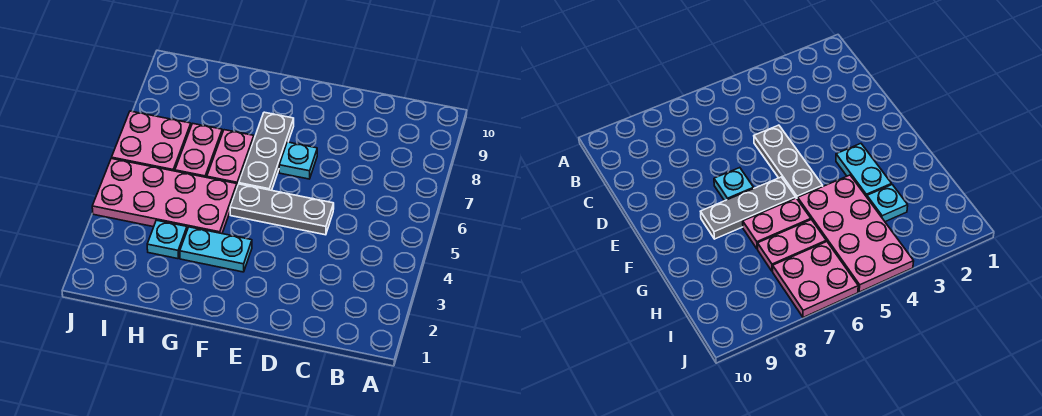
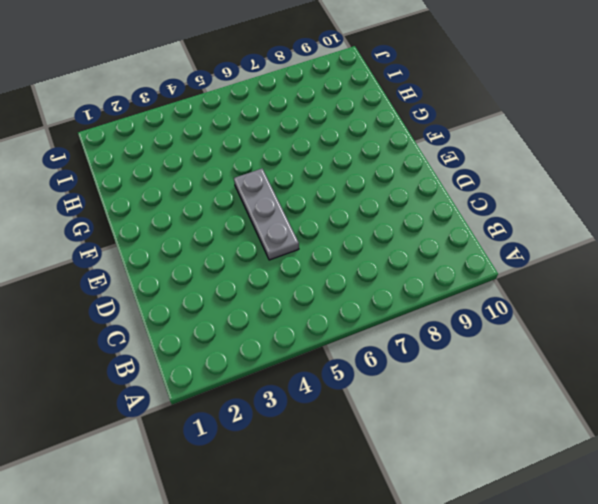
none -> cyan 1x1 plate [279,142,317,179]
none -> cyan 1x2 plate [180,227,252,272]

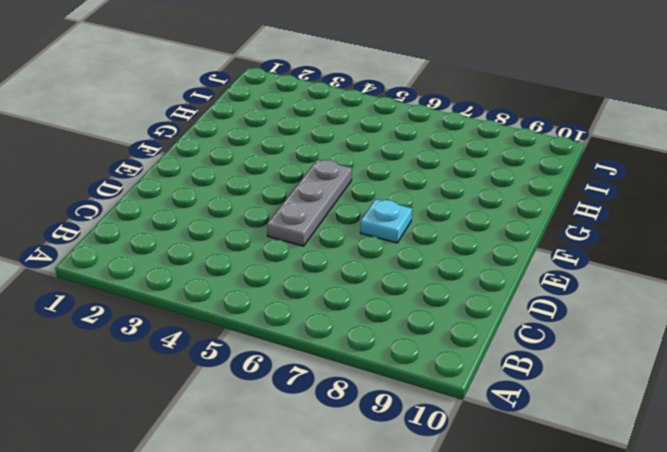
none -> cyan 1x2 plate [180,227,252,272]
none -> grey 1x3 plate [239,112,294,190]

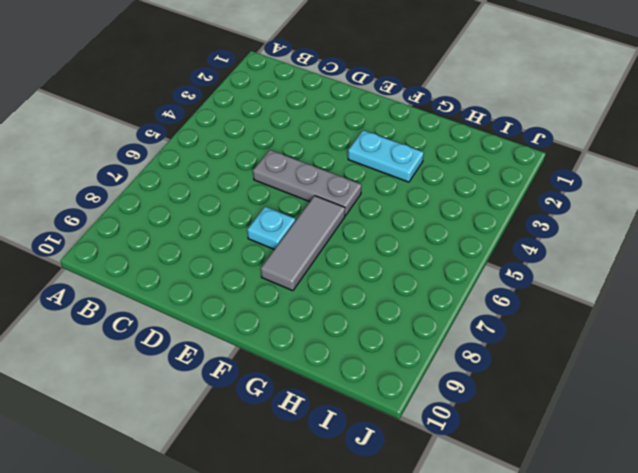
grey 1x3 tile [261,196,345,291] -> grey 1x3 plate [239,112,294,190]
none -> pink 2x4 plate [92,158,237,234]
none -> pink 1x2 plate [207,130,254,186]

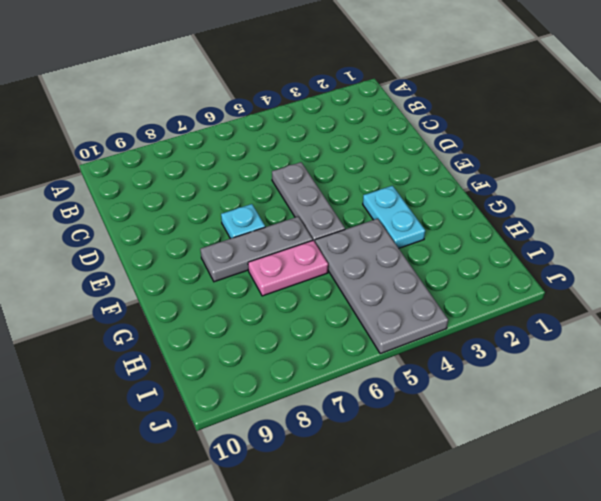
grey 2x4 plate [315,219,448,354] -> pink 2x4 plate [92,158,237,234]
none -> cyan 1x1 plate [147,220,187,259]
none -> pink 1x2 plate [175,123,222,178]

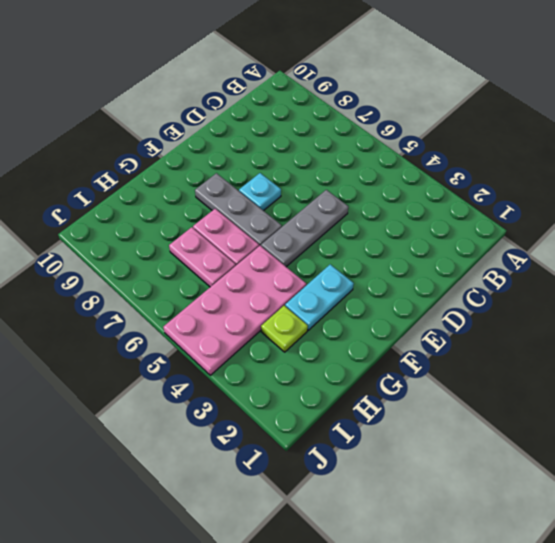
lime 1x1 plate [261,306,308,352] -> cyan 1x1 plate [147,220,187,259]
none -> pink 2x2 plate [112,111,191,171]

